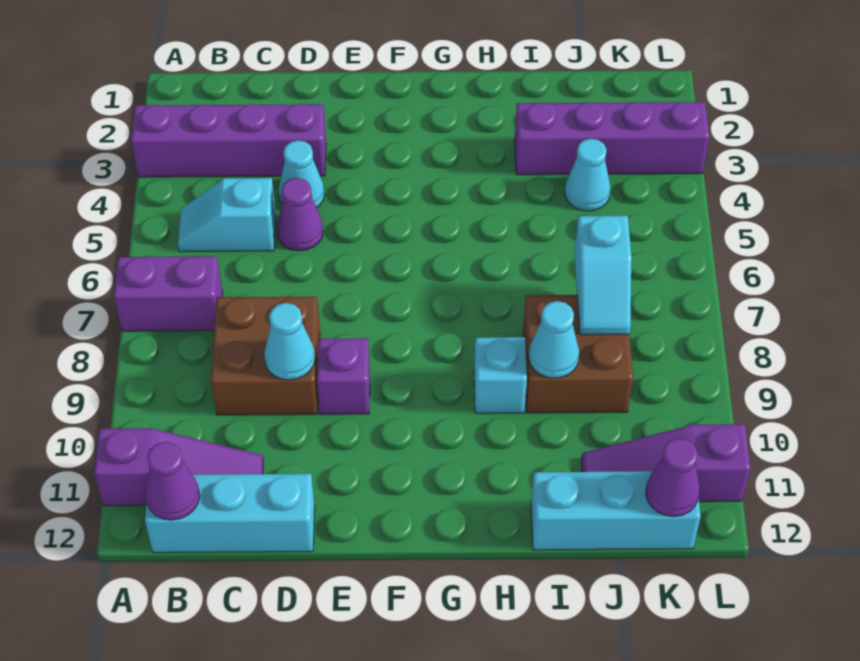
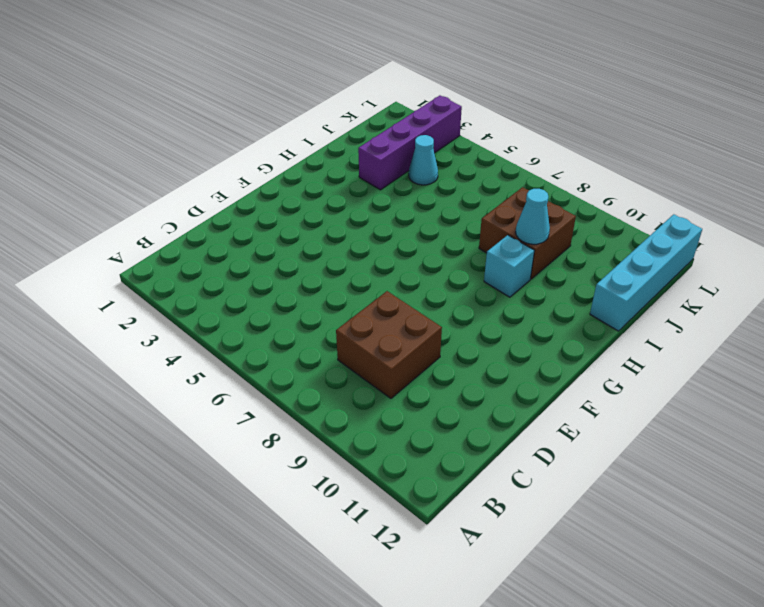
cyan 1x4 brick [590,214,702,331] -> cyan 1x3 brick [531,471,701,550]
none -> purple 1x4 brick [131,104,326,177]
none -> purple 1x2 brick [114,256,223,331]
none -> purple 1x3 slope [94,428,263,506]

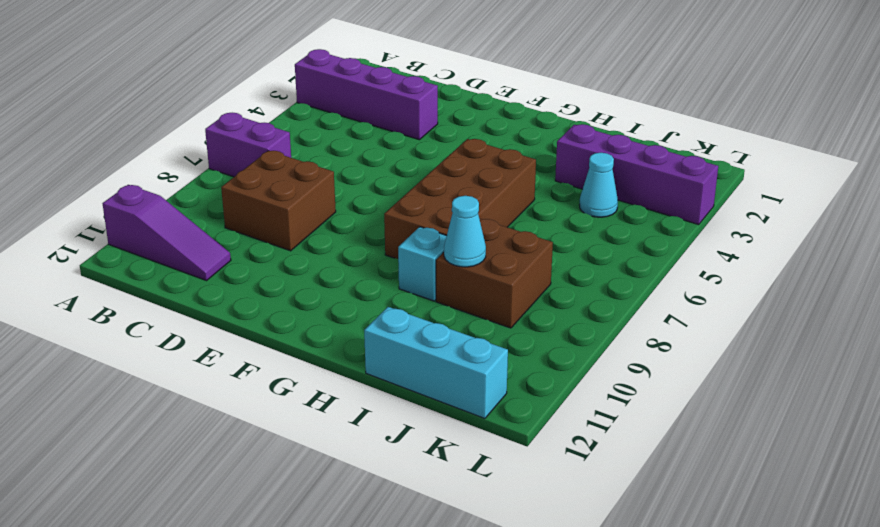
brown 2x4 brick [384,139,536,259] -> none
none -> cyan 1x2 slope [178,178,276,252]
none -> cyan 1x3 brick [145,474,315,553]
none -> cyan 1x1 cone [279,140,324,208]

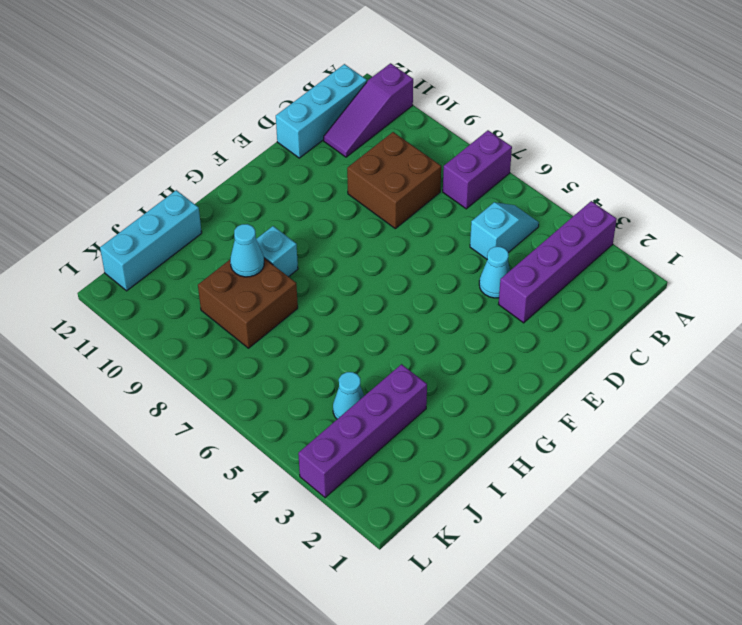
none -> purple 1x1 cone [277,178,323,251]
none -> purple 1x1 brick [317,338,370,414]
none -> purple 1x3 slope [582,424,750,502]

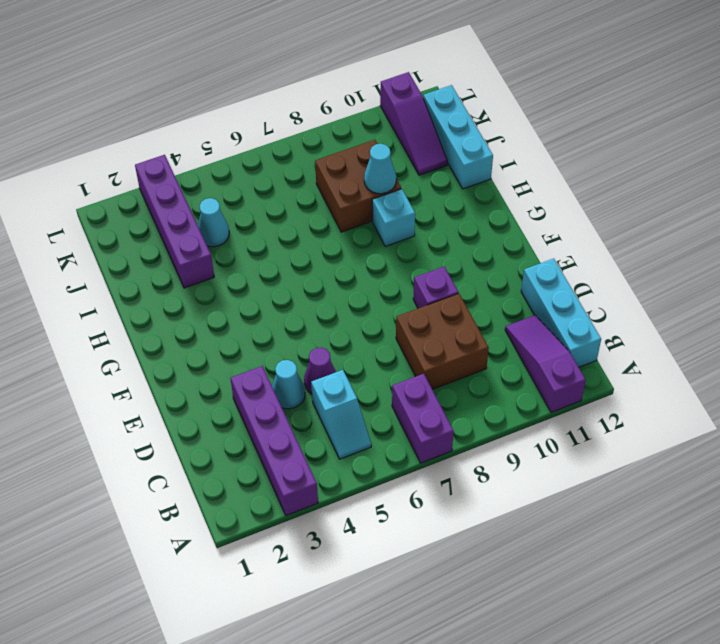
none -> purple 1x1 cone [145,442,200,520]
none -> cyan 1x1 cone [264,303,315,380]
none -> cyan 1x2 slope [574,216,631,335]

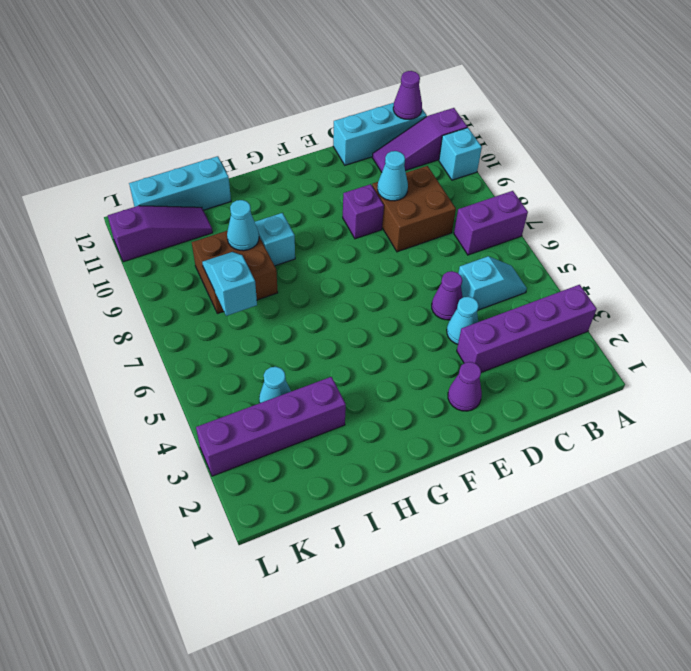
cyan 1x1 brick [439,128,482,180] -> none
purple 1x1 cone [448,362,482,411] -> purple 1x1 cone moved to [646,438,700,517]

